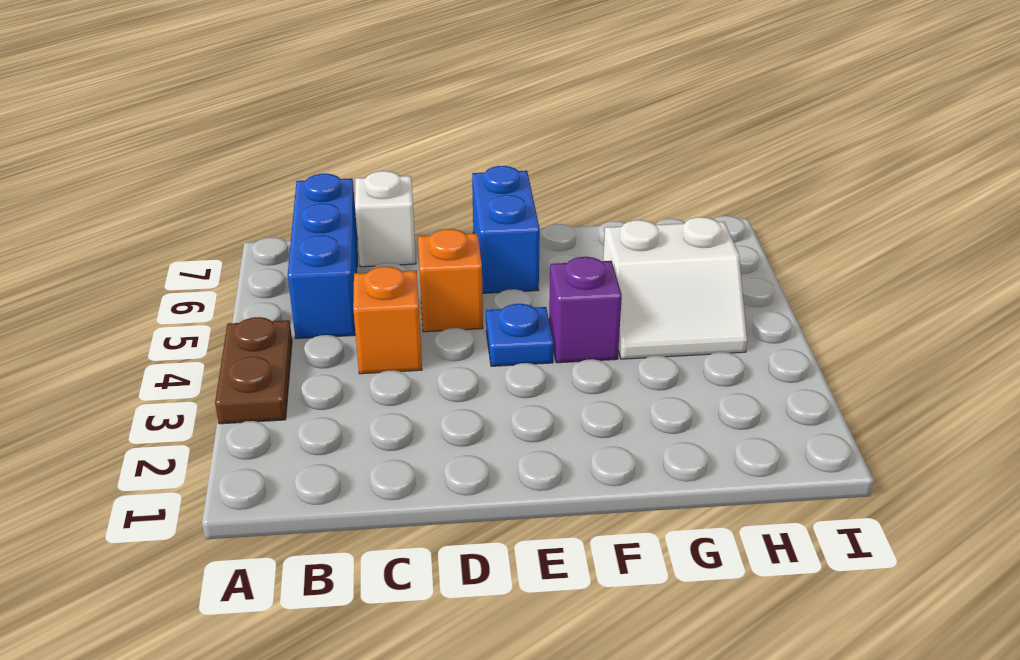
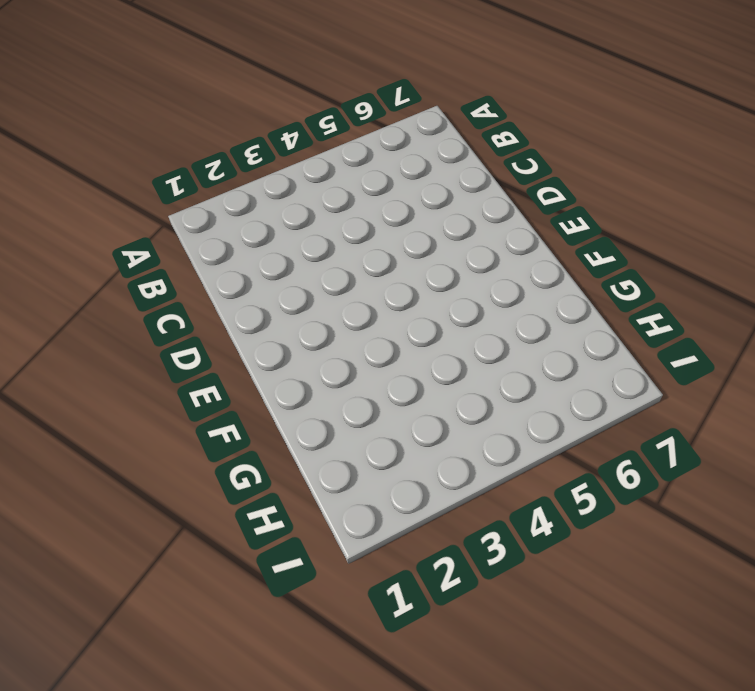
none -> brown 1x2 plate [215,317,292,424]
none -> blue 1x3 brick [288,174,358,339]

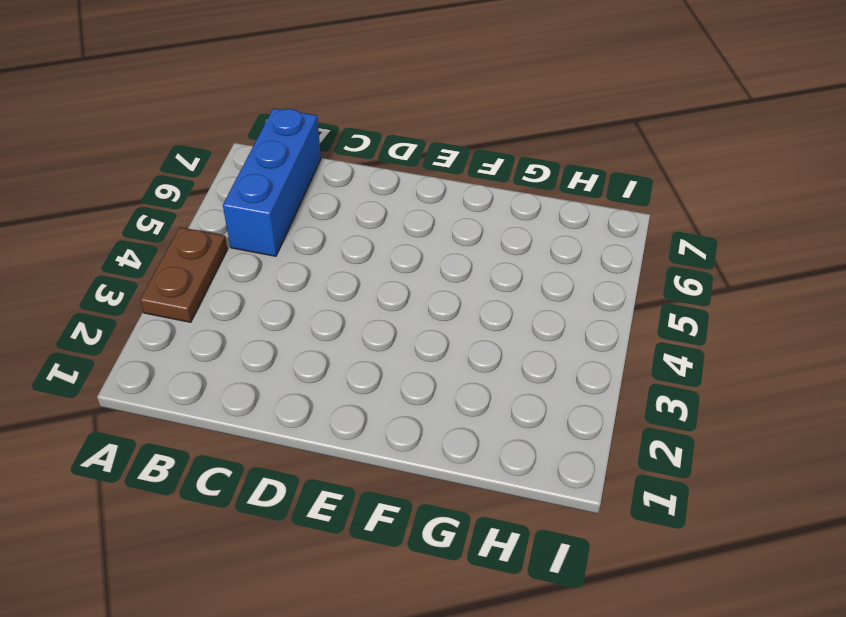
none -> orange 1x1 brick [353,267,422,374]
none -> white 1x1 brick [355,171,416,267]

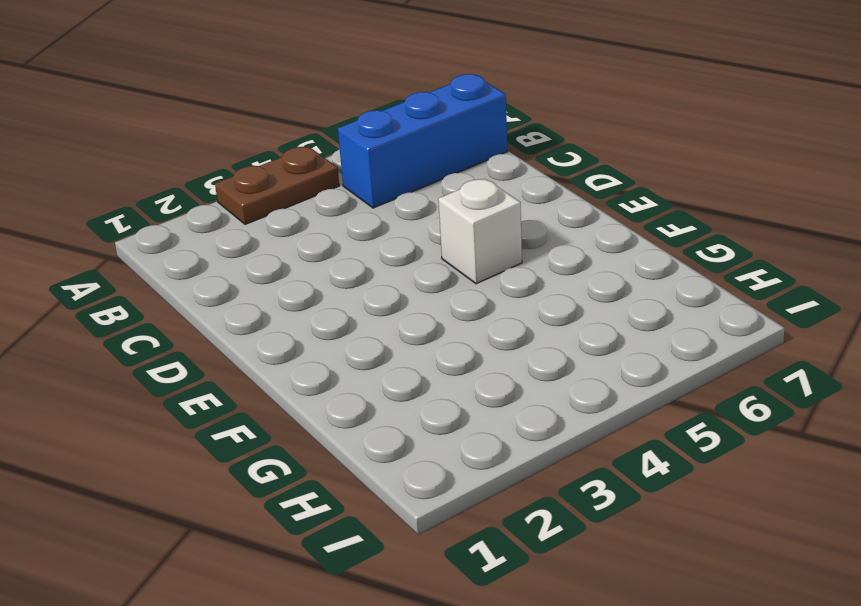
white 1x1 brick [438,179,522,284] -> white 1x1 brick moved to [355,171,416,267]
none -> orange 1x1 brick [353,267,422,374]
none -> orange 1x1 brick [418,229,483,332]

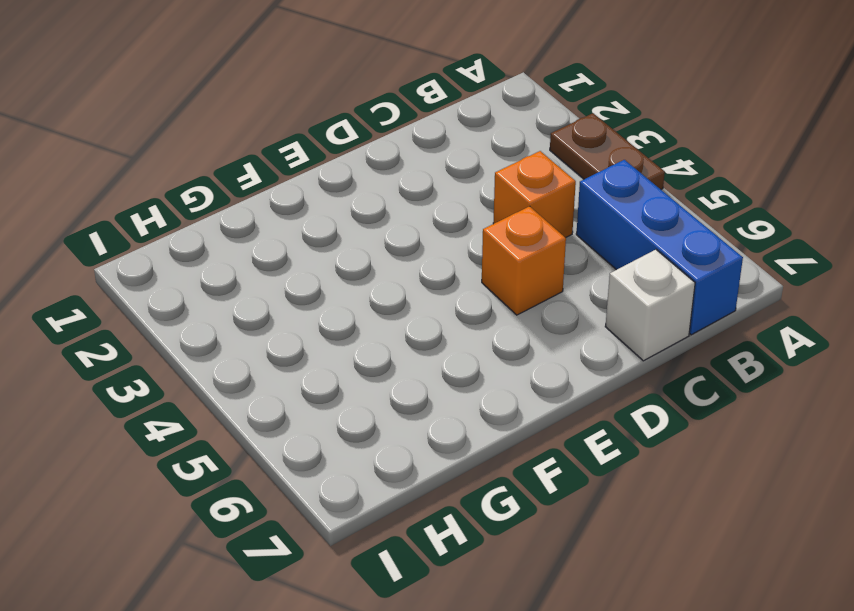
none -> blue 1x1 plate [486,304,554,366]
none -> blue 1x2 brick [472,166,540,293]

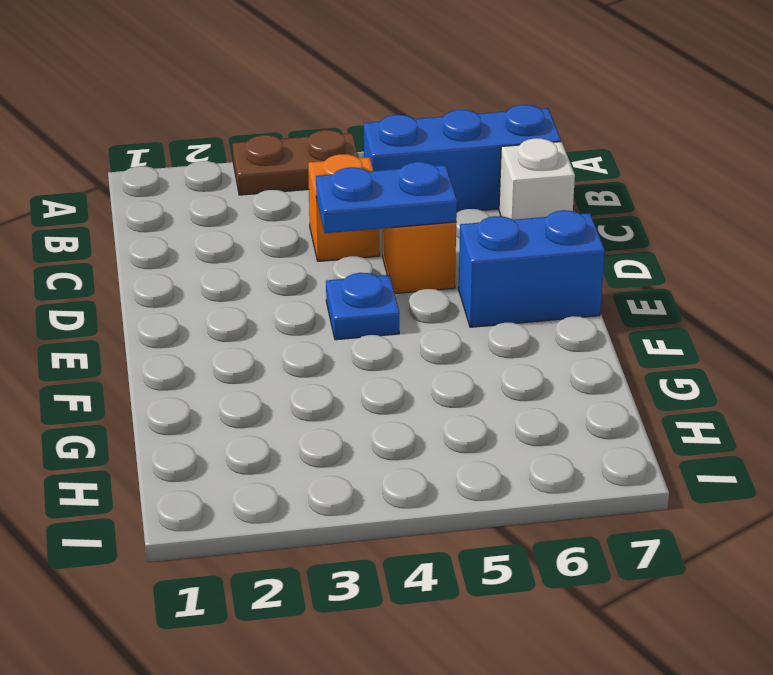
blue 1x2 plate [316,162,457,233] -> none
none -> purple 1x1 brick [549,257,622,363]
none -> white 2x2 slope [603,217,747,359]

